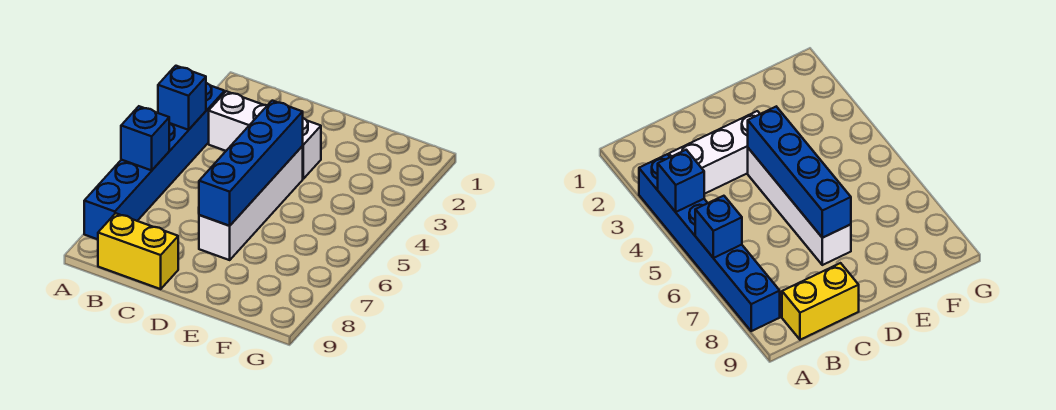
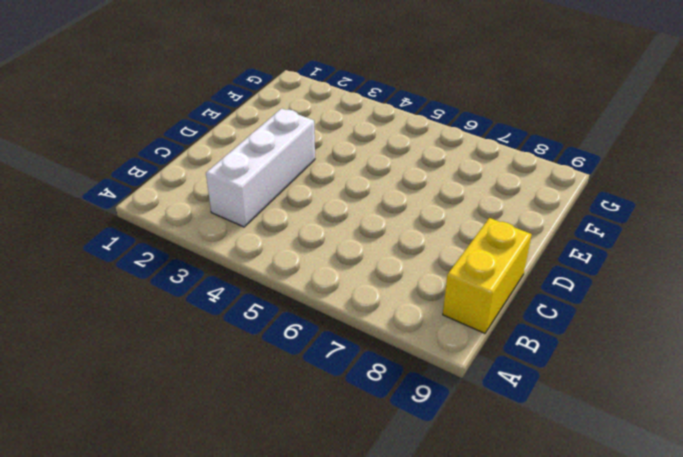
none -> blue 1x6 brick [84,83,225,239]
none -> white 1x4 brick [199,146,303,260]

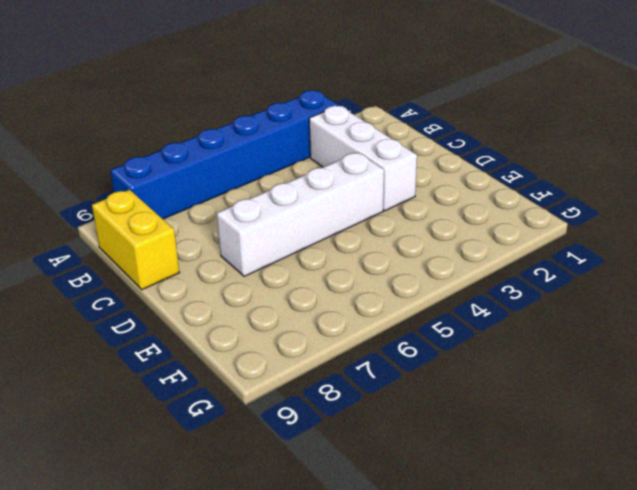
none -> blue 1x1 brick [158,66,206,130]
none -> blue 1x1 brick [121,106,169,170]

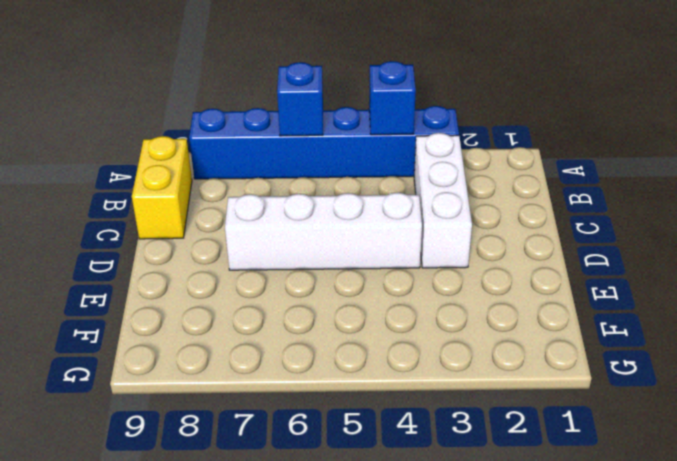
none -> blue 1x4 brick [199,101,303,226]

